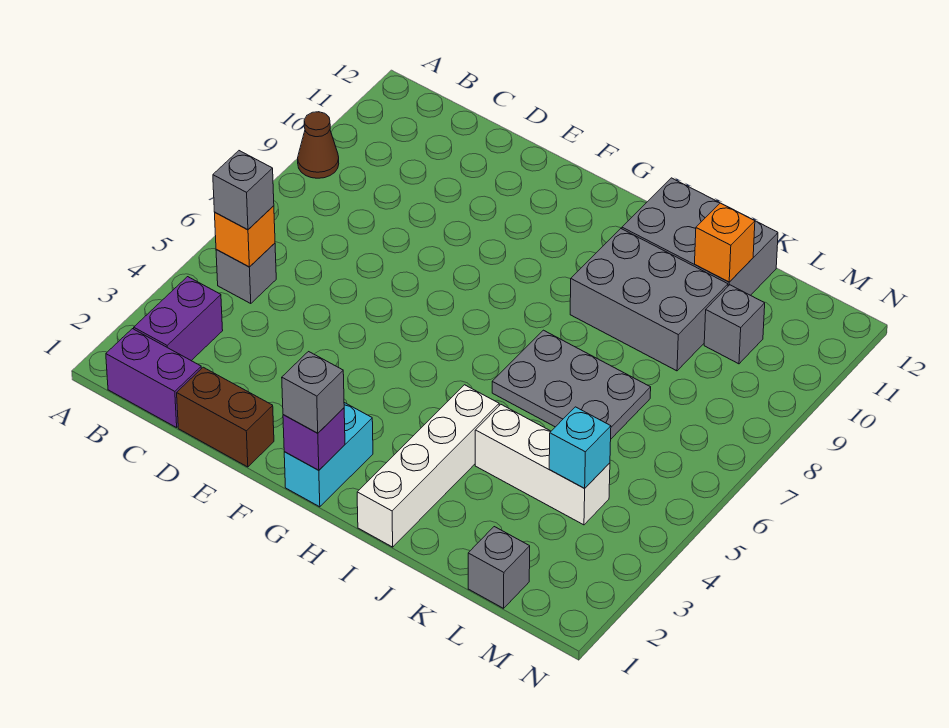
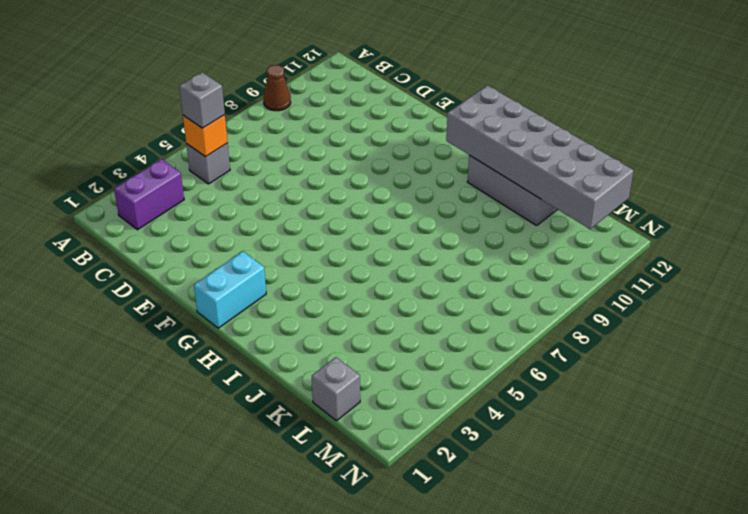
grey 2x6 brick [446,85,634,229] -> orange 1x1 brick [695,203,755,282]
none -> purple 1x2 brick [106,329,201,428]
none -> brown 1x2 brick [177,367,274,467]
none -> white 1x4 brick [357,385,499,547]

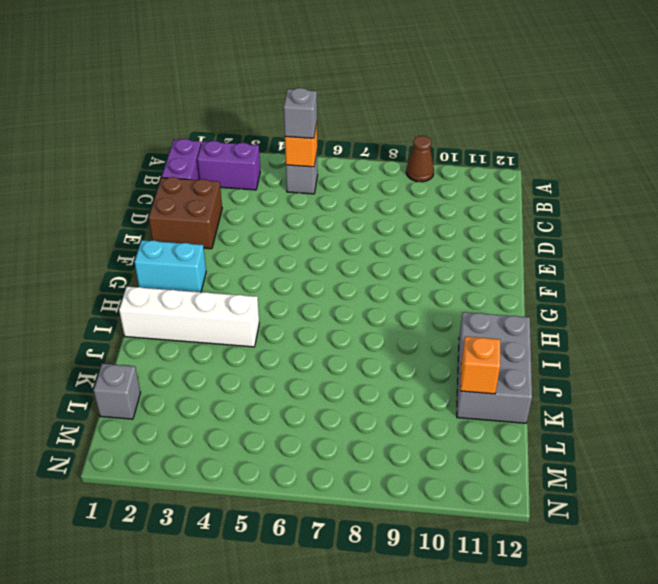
brown 2x2 brick [149,177,222,249] -> brown 1x2 brick [177,367,274,467]
none -> grey 2x3 plate [492,330,651,439]
none -> grey 2x3 brick [570,229,728,371]
none -> white 1x3 brick [475,405,610,525]

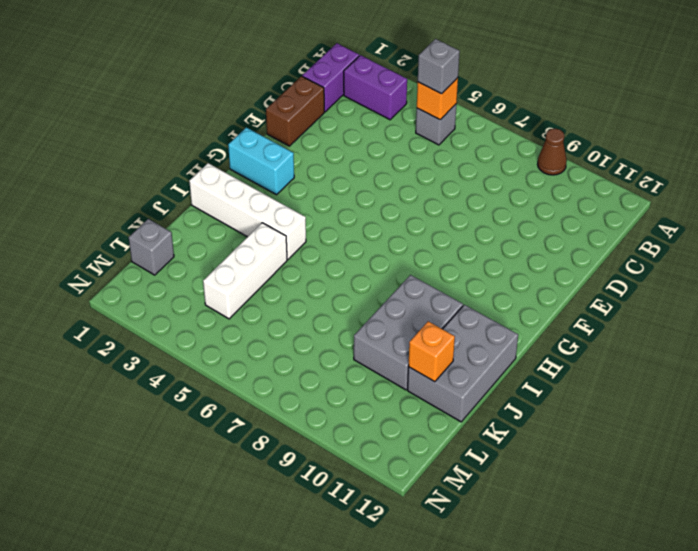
none -> grey 2x3 plate [492,330,651,439]
none -> grey 1x1 brick [704,285,765,364]
none -> purple 1x1 brick [283,408,345,470]

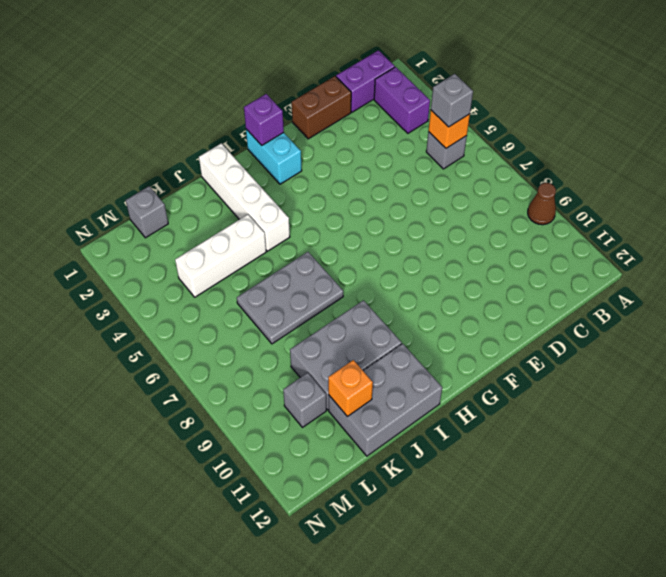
none -> cyan 1x1 brick [549,407,611,488]
none -> grey 1x1 brick [282,352,344,433]

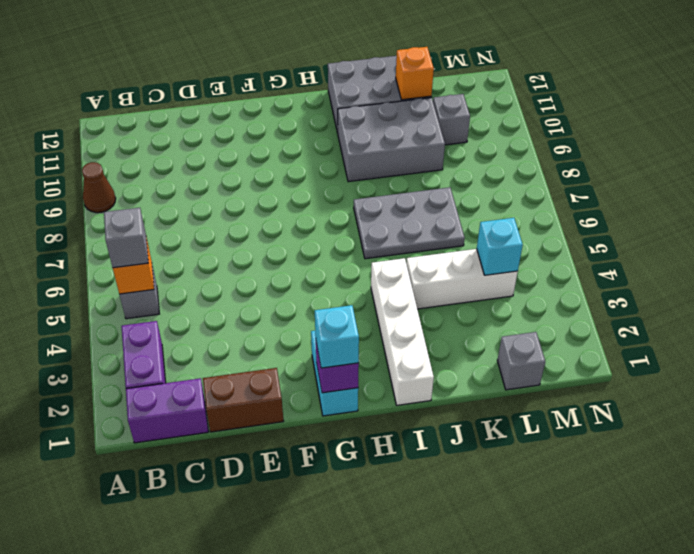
cyan 1x1 brick [315,305,359,368] -> grey 1x1 brick [282,352,344,433]

